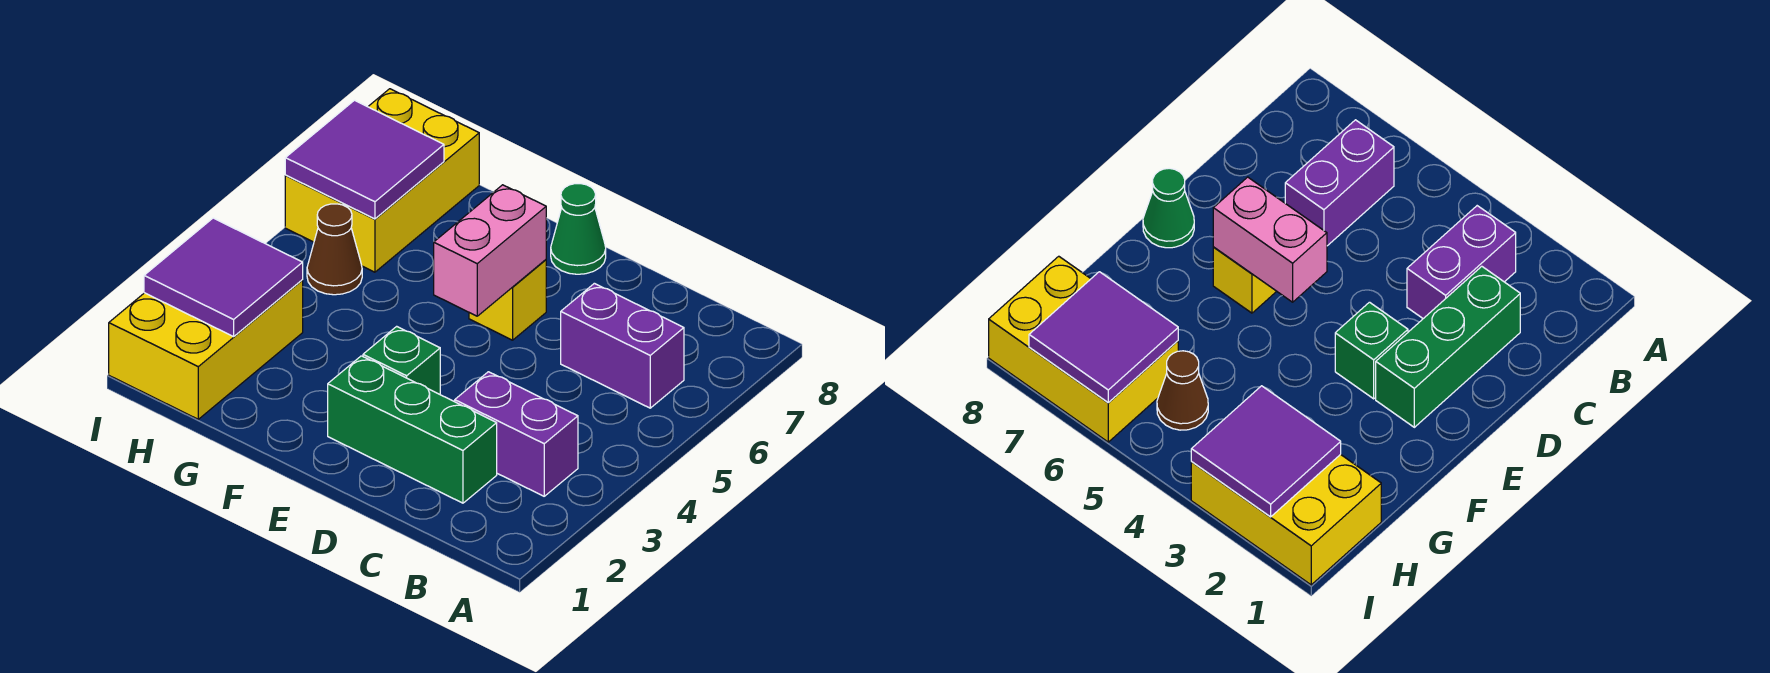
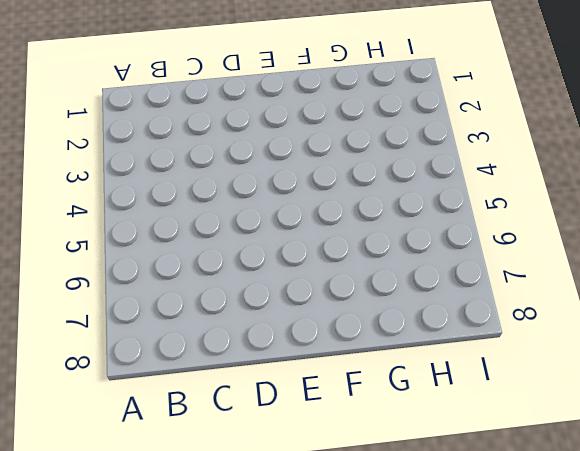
none -> purple 1x2 brick [455,372,578,496]
none -> purple 1x2 brick [561,283,684,408]
none -> green 1x3 brick [328,356,497,503]

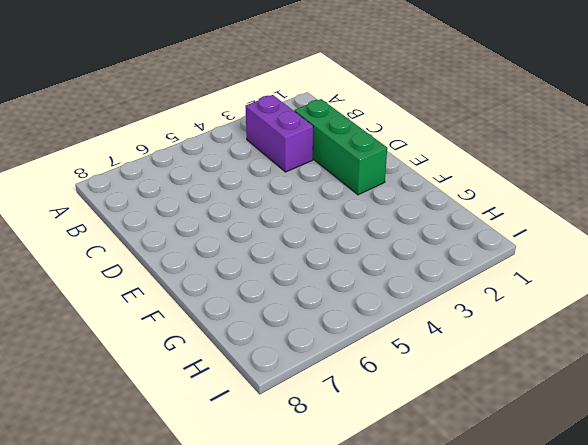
none -> purple 1x2 brick [561,283,684,408]
none -> green 1x1 brick [363,326,440,394]
none -> yellow 1x1 brick [469,260,546,340]

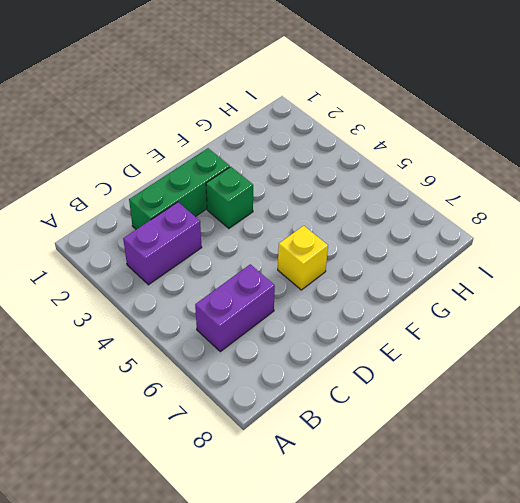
none -> green 1x1 cone [551,184,606,274]
none -> yellow 2x3 brick [109,280,303,419]
none -> brown 1x1 cone [307,204,362,295]

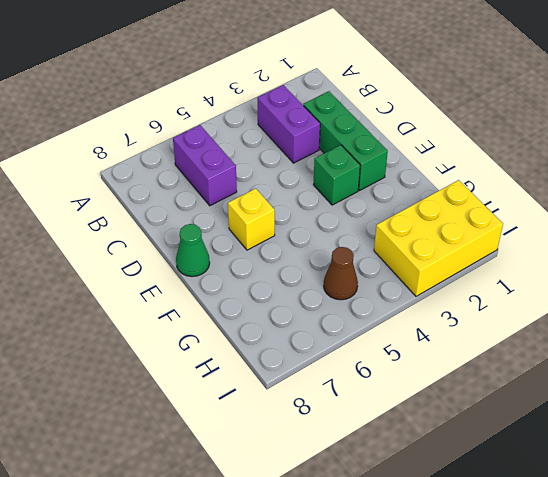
none -> yellow 2x3 brick [285,89,479,272]
none -> pink 1x2 brick [434,185,546,316]
none -> purple 2x2 tile [144,218,303,337]

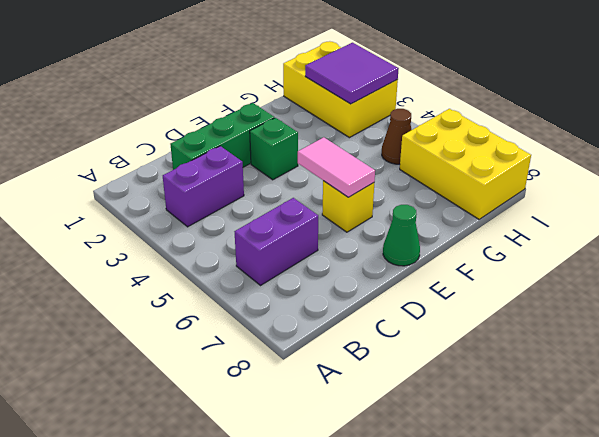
pink 1x2 tile [298,137,375,197] -> pink 1x2 brick [434,185,546,316]
none -> purple 2x2 tile [285,100,444,219]

